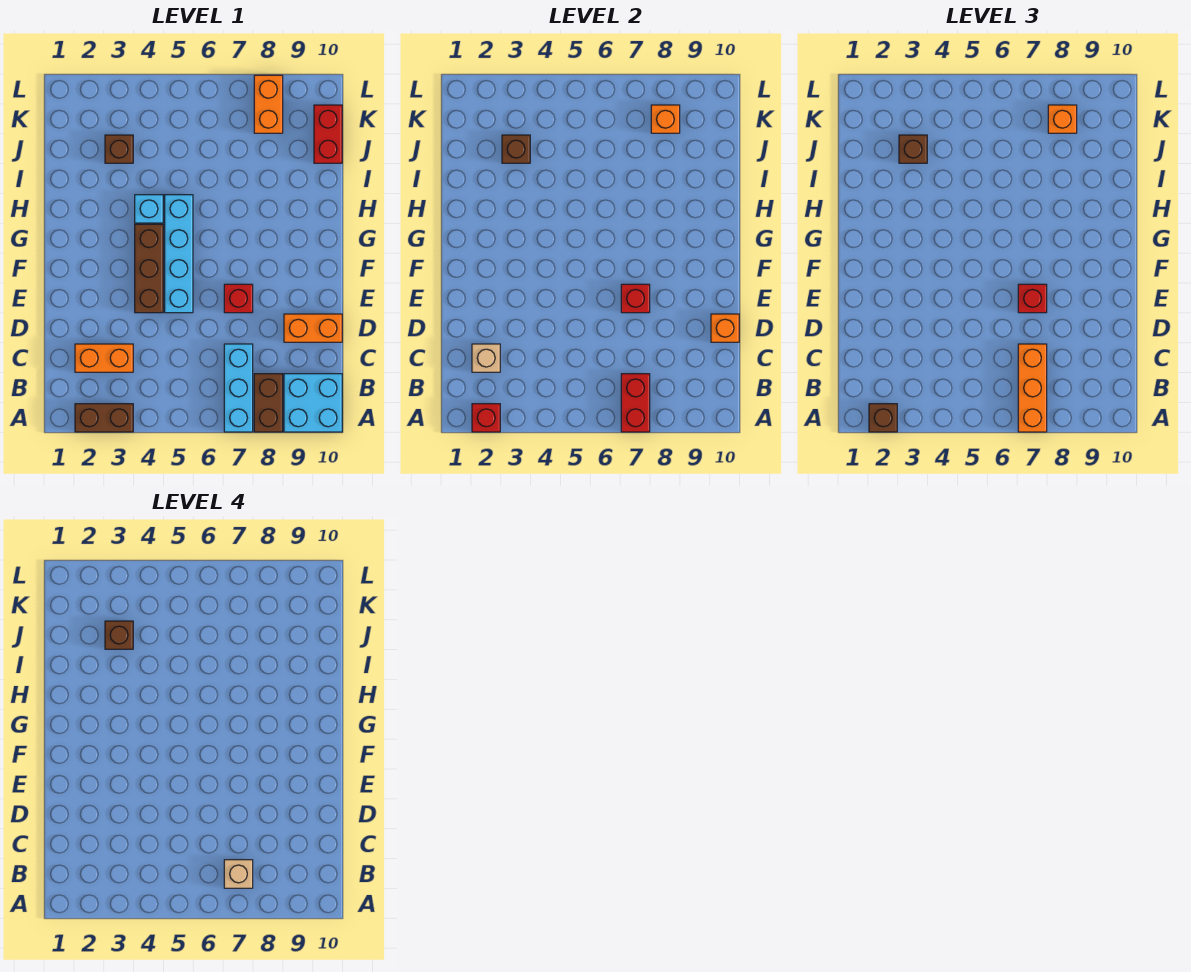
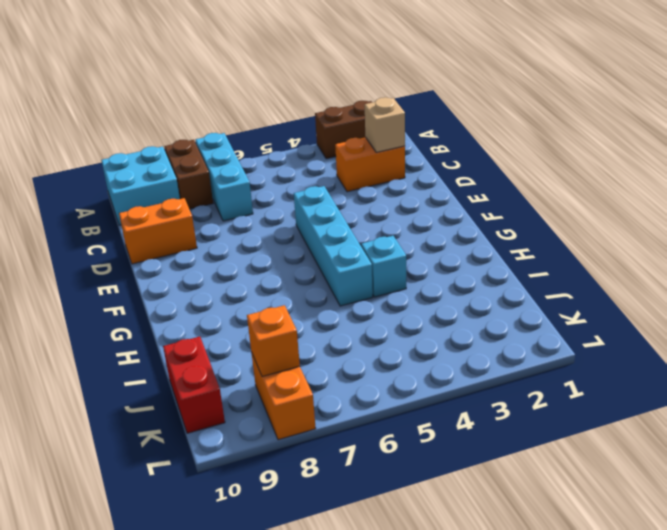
none -> brown 1x3 brick [135,224,163,313]
none -> red 1x1 brick [224,284,253,313]
none -> brown 1x1 brick [105,135,133,163]

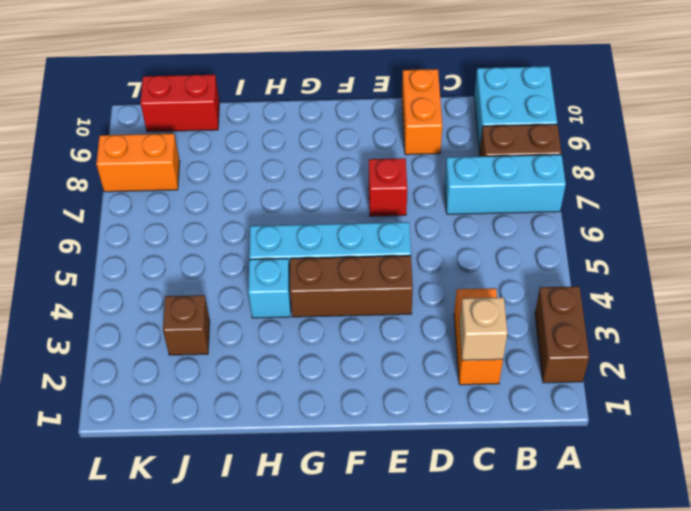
none -> red 1x1 brick [472,404,500,432]
none -> red 1x2 brick [621,374,650,432]
none -> orange 1x1 brick [711,314,739,342]

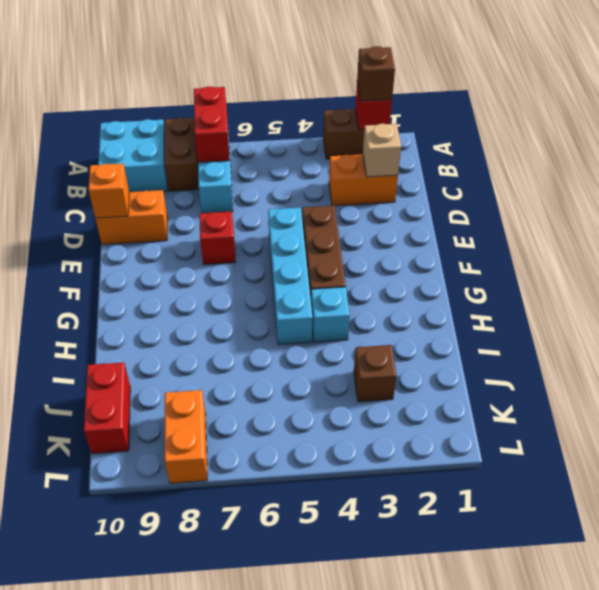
none -> red 1x1 brick [621,284,650,313]
none -> brown 1x1 brick [502,135,530,163]
none -> orange 1x1 brick [651,105,680,133]

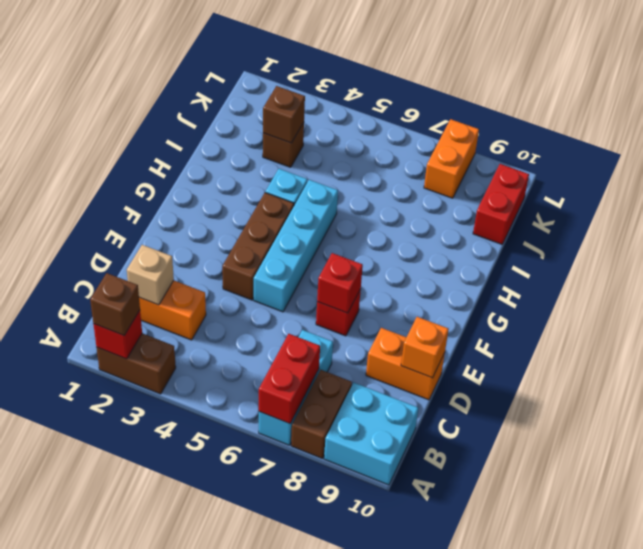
none -> orange 1x1 brick [651,105,680,133]
none -> orange 1x3 brick [1018,344,1047,432]
none -> red 1x1 brick [1018,284,1047,313]

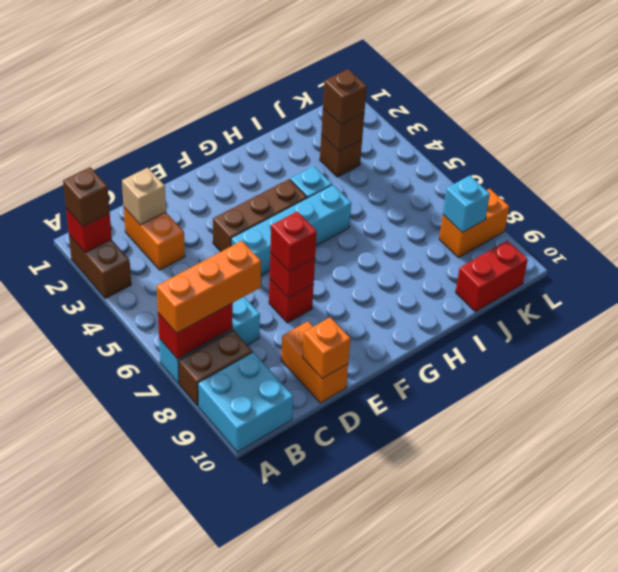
cyan 1x1 brick [443,176,490,233] -> orange 1x1 brick [651,105,680,133]
none -> orange 1x1 brick [1048,105,1077,133]
none -> tan 1x1 brick [224,860,253,888]
none -> brown 1x1 brick [105,621,133,649]

